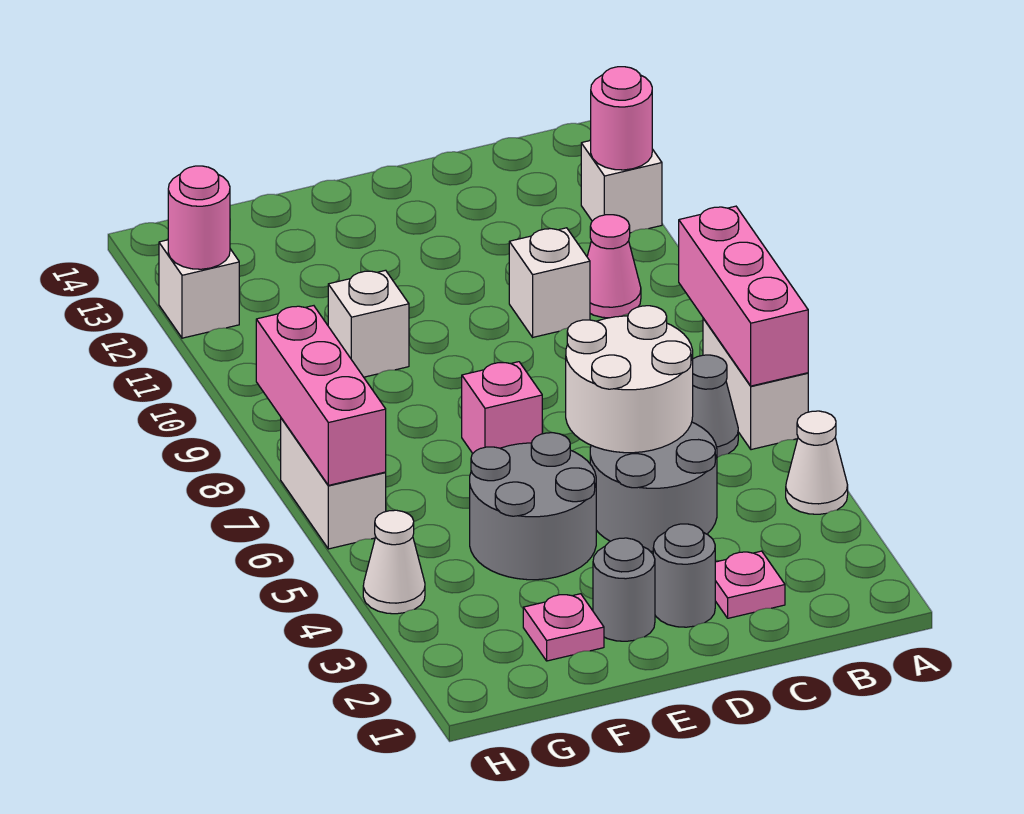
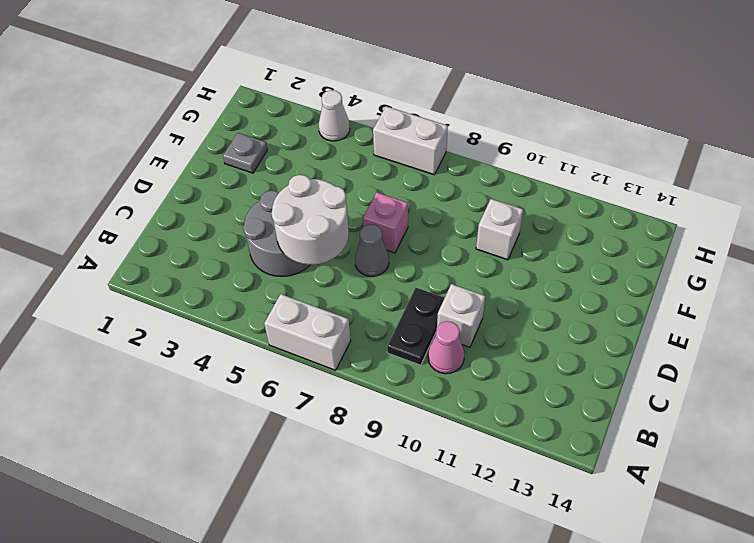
black 1x2 plate [387,288,444,365] -> none
grey 1x1 cone [355,225,389,276] -> grey 1x1 cone moved to [692,355,738,457]
grey 1x1 plate [223,133,267,173] -> pink 1x1 plate [523,594,604,661]
none -> white 1x1 cone [786,411,848,514]
none -> white 1x1 brick [581,140,662,233]
none -> pink 1x1 plate [715,551,785,618]

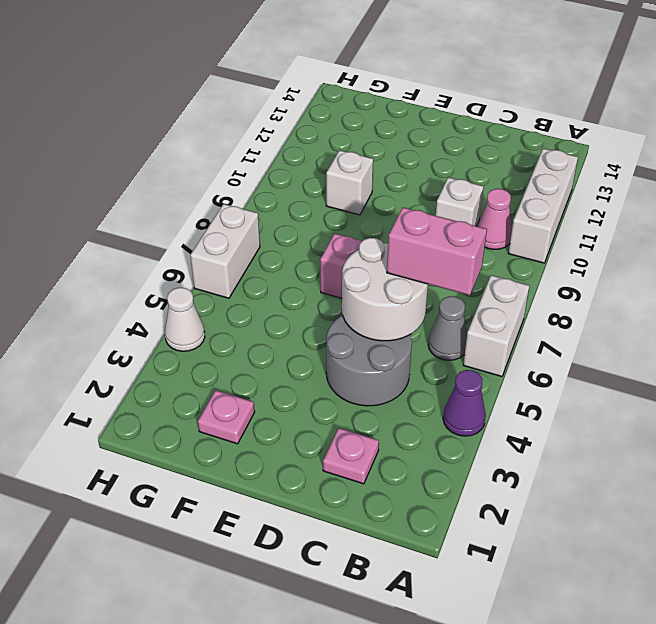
purple 1x1 cone [443,370,486,436] -> white 1x1 cone [786,411,848,514]
white 1x3 brick [508,148,578,263] -> white 1x1 brick [581,140,662,233]
pink 1x2 brick [387,207,487,295] -> none
none -> grey 1x1 round brick [653,524,715,627]
none -> grey 1x1 round brick [593,538,655,641]
none -> grey 2x2 round brick [470,433,596,580]

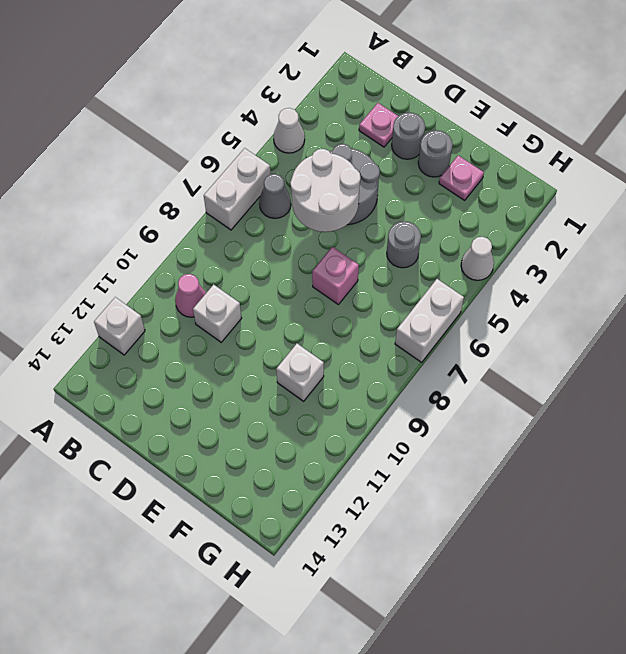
grey 1x1 round brick [387,221,421,268] -> grey 2x2 round brick [470,433,596,580]
none -> white 1x1 brick [159,240,239,338]
none -> pink 1x3 brick [679,206,808,386]
none -> pink 1x1 round brick [591,67,652,170]

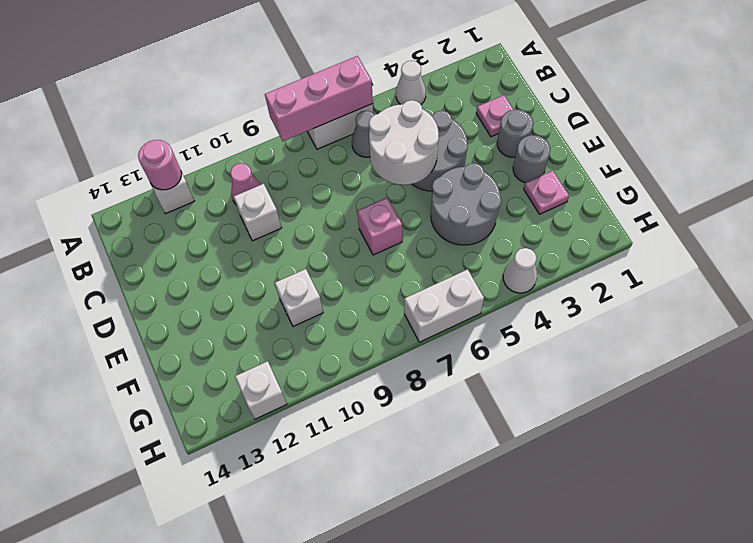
none -> pink 1x3 brick [256,306,386,485]
none -> pink 1x1 round brick [168,166,230,269]

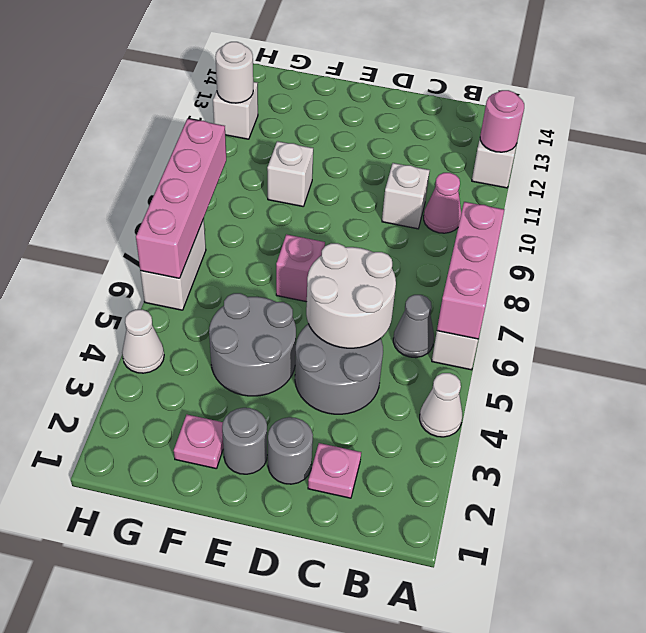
pink 1x4 brick [136,119,226,278] -> pink 1x3 brick [256,306,386,485]
white 1x1 round brick [215,42,253,103] -> pink 1x1 round brick [168,166,230,269]

